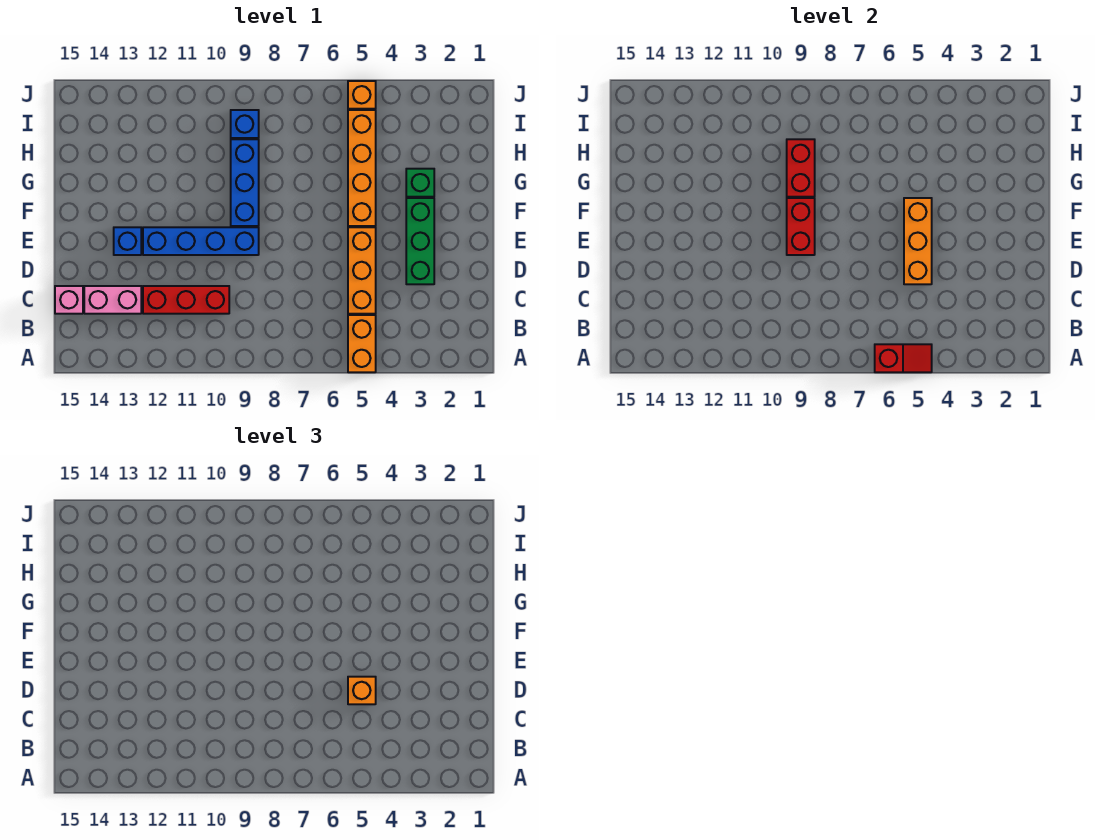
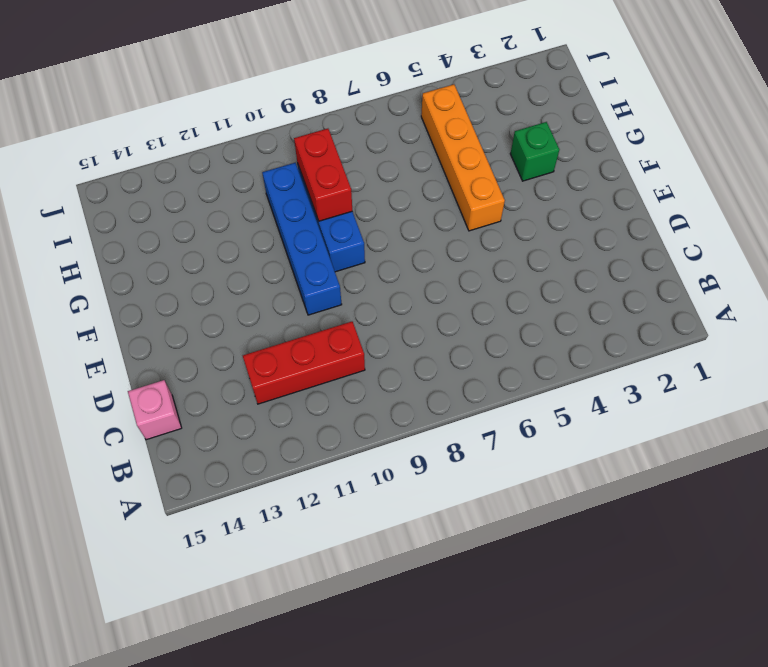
blue 1x4 brick [262,163,342,315] -> blue 1x4 brick turned to [143,227,259,255]
none -> orange 1x2 brick [348,315,376,372]
none -> orange 1x3 brick [348,227,376,314]
none -> pink 1x2 brick [84,286,141,314]

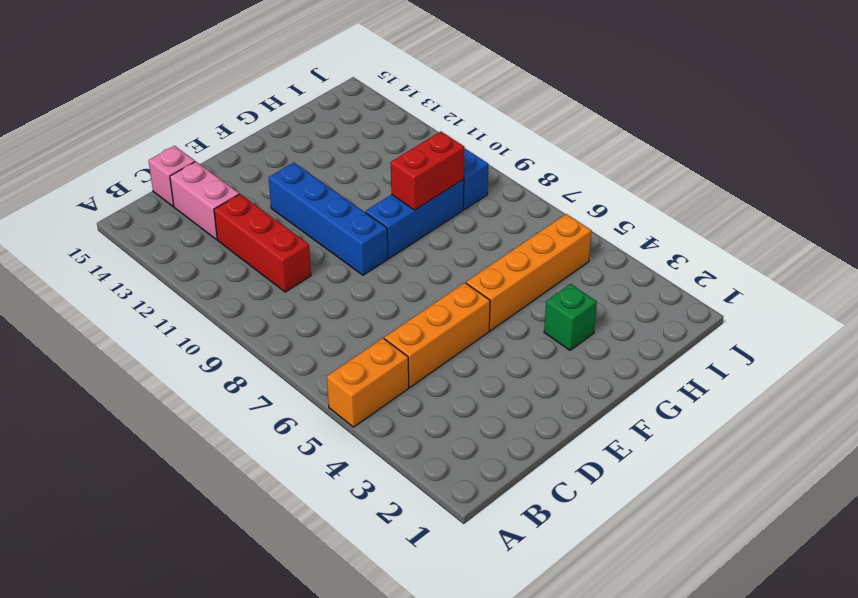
none -> green 1x3 brick [406,198,434,284]
none -> blue 1x1 brick [114,227,141,255]
none -> orange 1x1 brick [348,81,376,109]

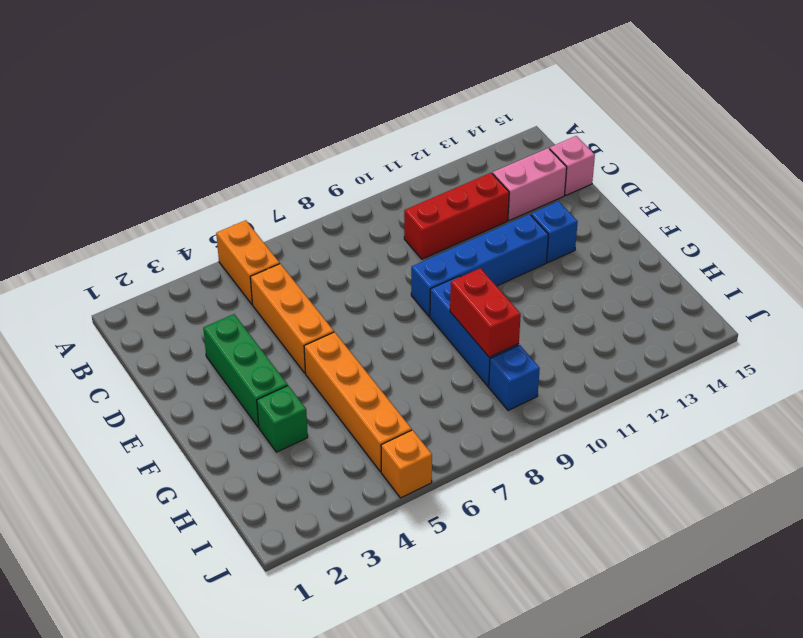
none -> red 1x2 slope [875,344,932,372]
none -> orange 1x3 brick [904,198,932,284]
none -> red 1x2 brick [787,198,815,255]

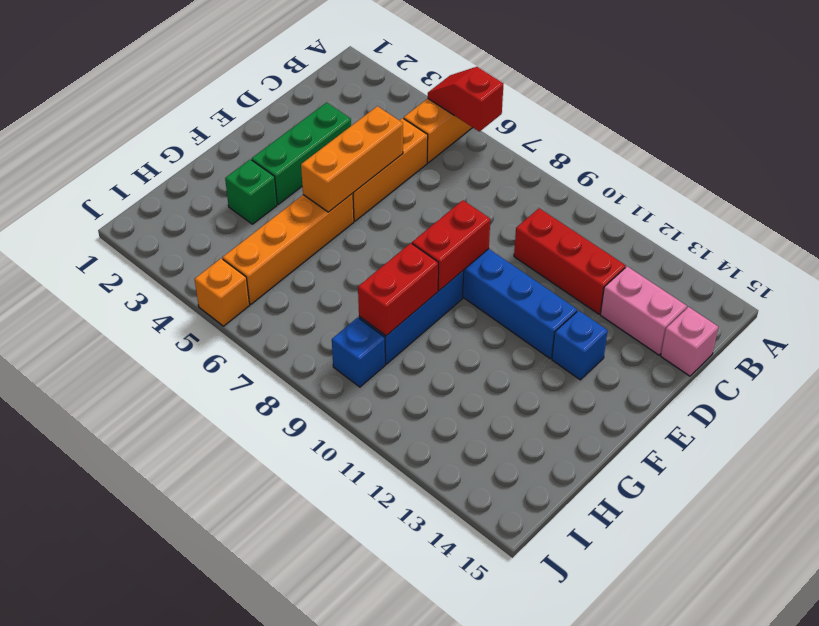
none -> orange 1x1 brick [348,677,376,704]

